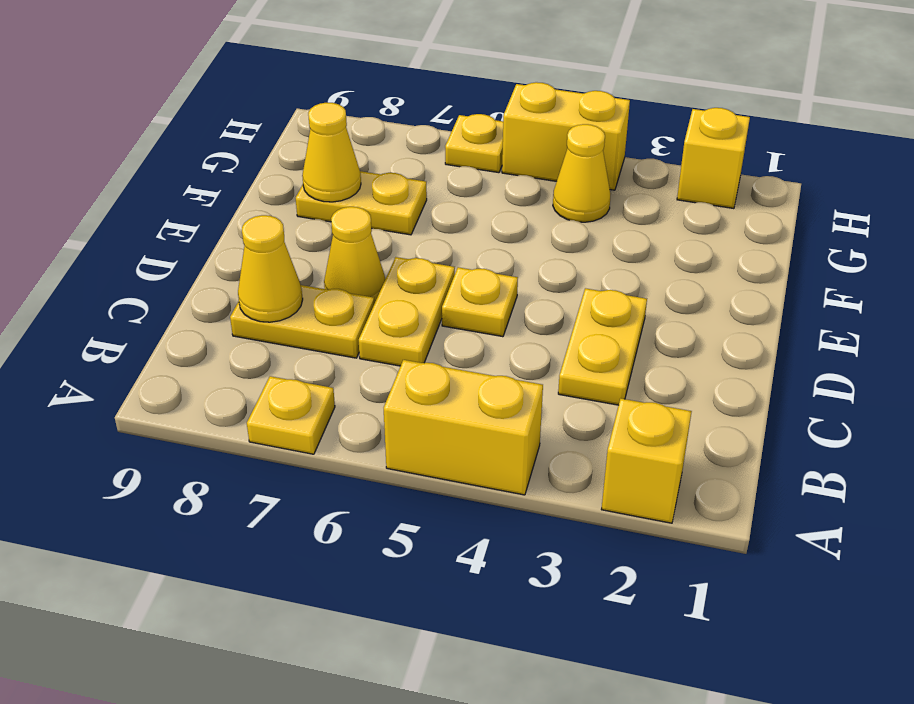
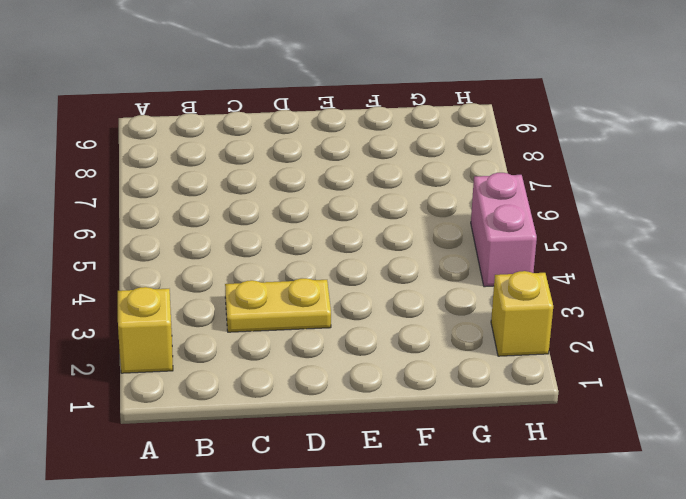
pink 1x2 brick [471,173,537,287] -> yellow 1x2 brick [502,82,630,190]
none -> yellow 1x2 brick [384,360,543,495]
none -> yellow 1x1 plate [247,376,335,454]
none -> yellow 1x2 plate [359,257,455,366]

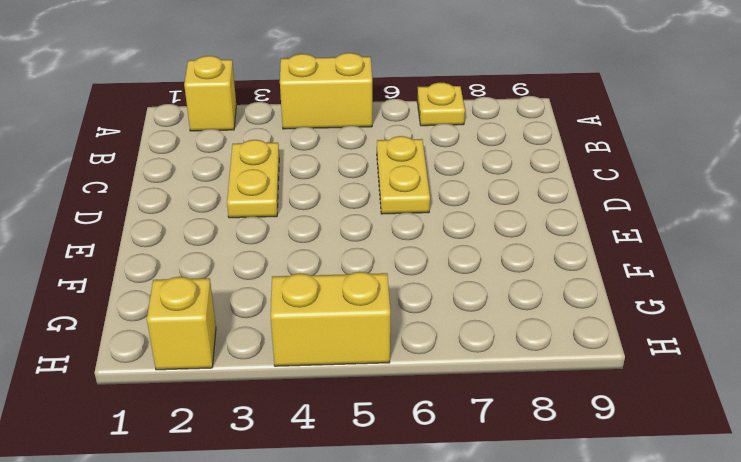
none -> yellow 1x2 plate [230,285,374,358]
none -> yellow 1x1 plate [442,267,518,337]
none -> yellow 1x1 cone [324,207,385,304]

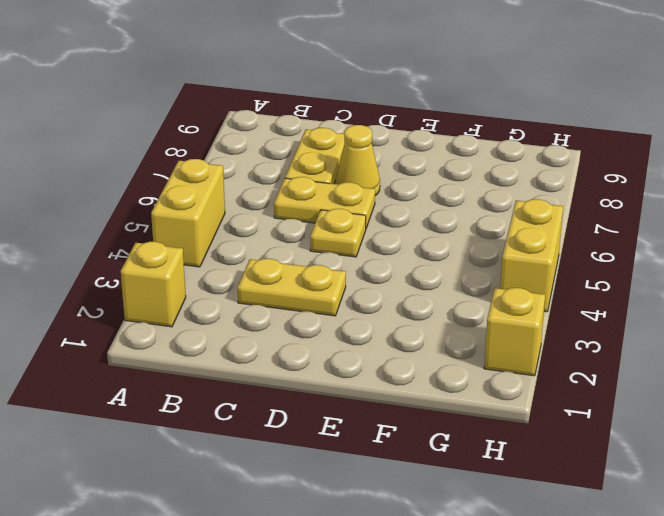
none -> yellow 1x1 plate [247,376,335,454]
none -> yellow 1x2 plate [296,171,427,235]
none -> yellow 1x1 cone [553,124,610,222]

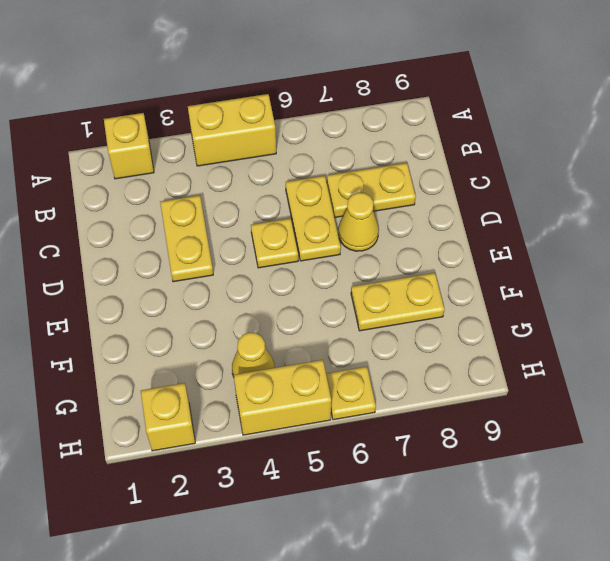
none -> yellow 1x1 plate [247,376,335,454]
none -> yellow 1x1 cone [238,215,303,322]
none -> yellow 1x1 cone [302,103,361,202]

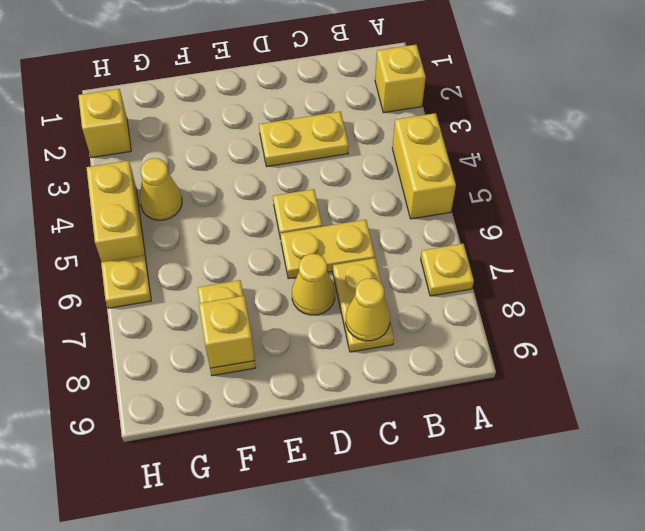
yellow 1x1 brick [199,296,255,368] -> yellow 1x1 cone [302,103,361,202]

